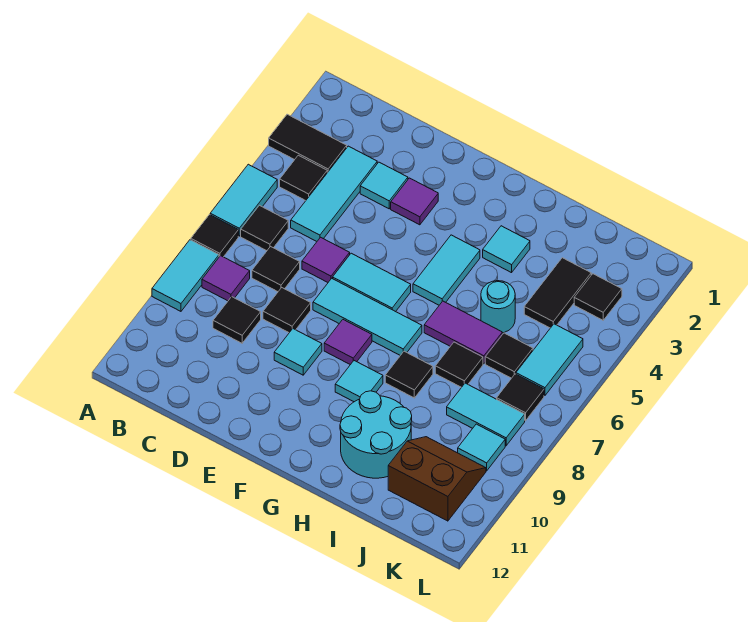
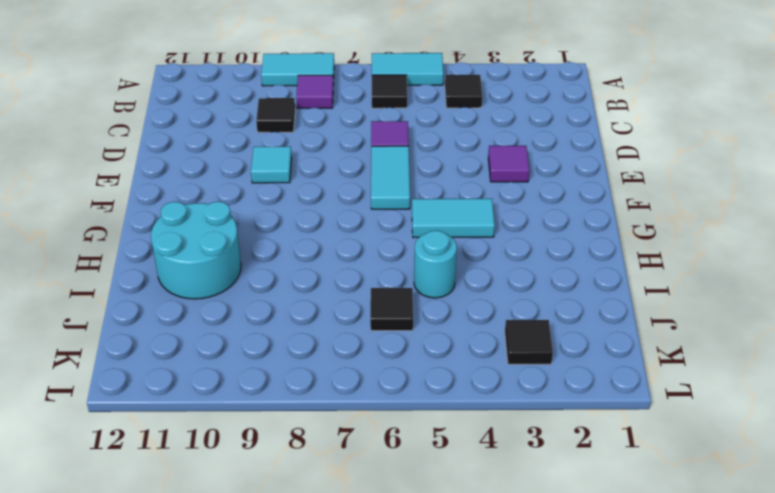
none -> black 1x2 tile [269,114,347,173]
none -> black 1x1 tile [191,215,238,257]
none -> cyan 1x3 tile [291,146,377,241]
none -> black 1x1 tile [252,247,300,292]

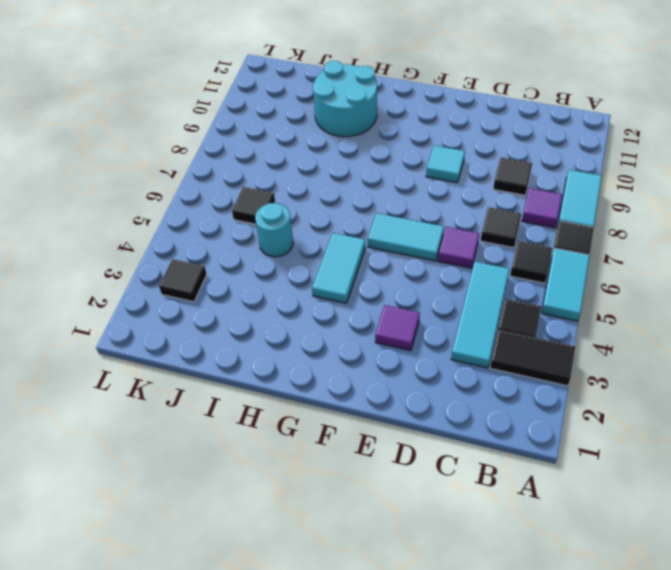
none -> cyan 1x1 tile [360,162,408,209]
none -> black 1x1 tile [263,288,311,333]
none -> cyan 1x3 tile [313,278,422,355]
none -> purple 1x1 tile [324,320,372,365]

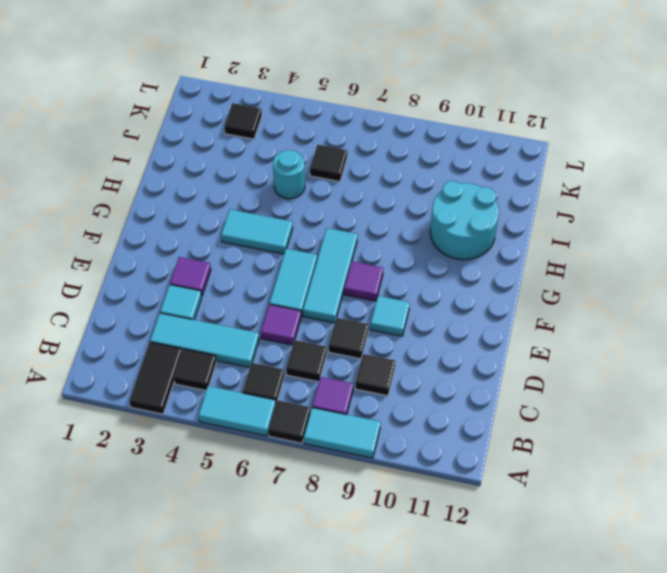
none -> cyan 1x1 tile [335,361,383,402]
none -> cyan 1x1 tile [483,226,530,273]
none -> purple 1x2 tile [424,301,502,364]
none -> black 1x1 tile [385,351,433,398]

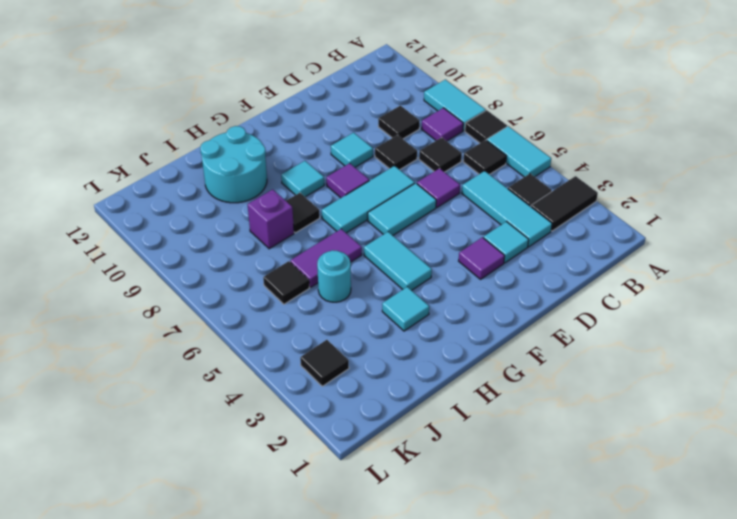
purple 1x1 brick [247,189,294,249] -> none
none -> black 1x1 tile [435,342,483,387]
none -> black 1x2 tile [524,258,591,328]
none -> cyan 1x2 tile [447,383,525,446]
none -> brown 2x2 slope [388,437,486,521]

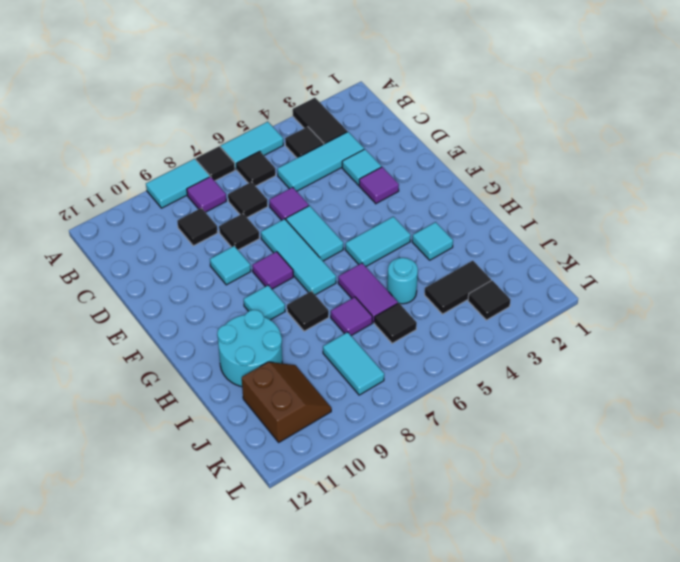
purple 1x1 tile [331,297,372,336] -> black 1x1 tile [435,342,483,387]
none -> cyan 1x2 tile [516,324,583,396]
none -> black 1x1 tile [497,374,544,421]
none -> cyan 1x1 tile [458,424,505,471]

